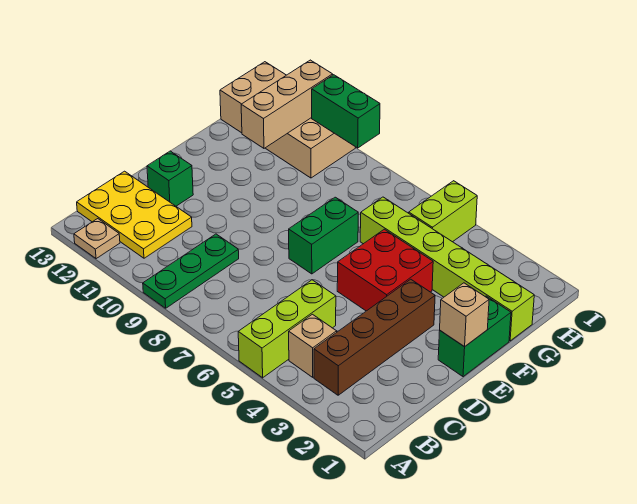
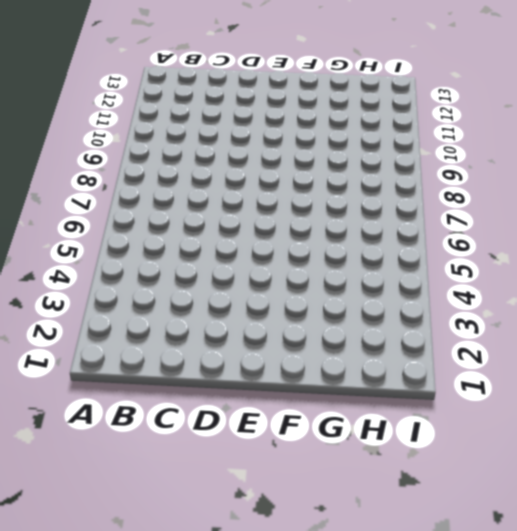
none -> lime 1x3 brick [238,280,336,378]
none -> green 1x3 plate [143,234,239,308]
none -> tan 1x1 plate [74,219,120,259]

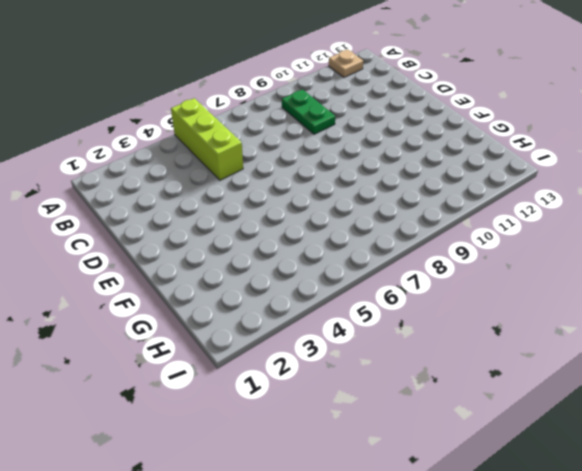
green 1x2 plate [282,89,335,134] -> green 1x3 plate [143,234,239,308]
none -> brown 1x4 brick [314,279,435,395]
none -> tan 1x1 brick [289,314,337,377]
none -> yellow 2x3 plate [77,171,192,258]

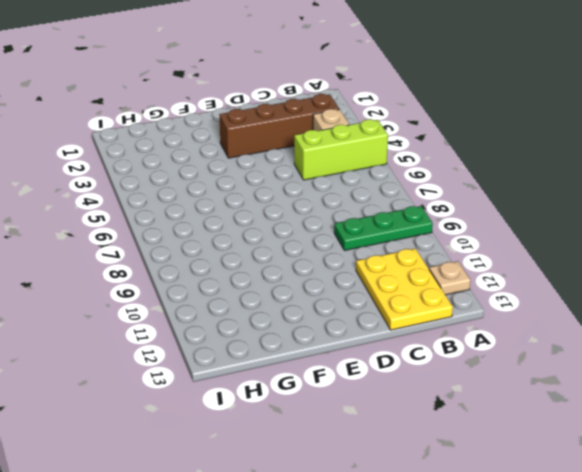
none -> green 1x1 brick [147,151,193,206]
none -> green 1x2 brick [438,296,511,377]
none -> red 2x2 brick [337,229,433,311]

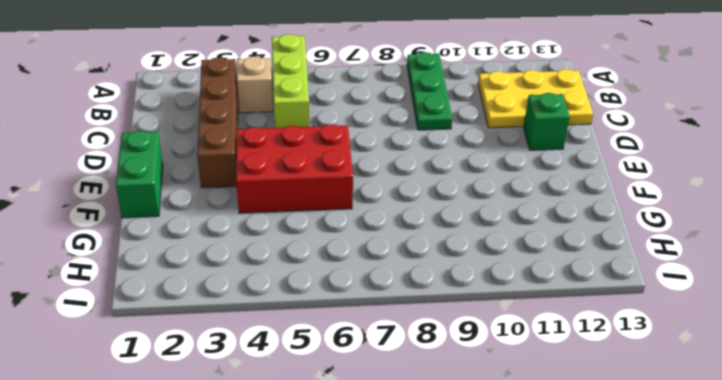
red 2x3 brick [236,124,353,213] -> red 2x2 brick [337,229,433,311]
none -> tan 1x1 plate [74,219,120,259]
none -> green 1x2 brick [289,197,358,274]
none -> lime 1x6 brick [360,197,534,341]

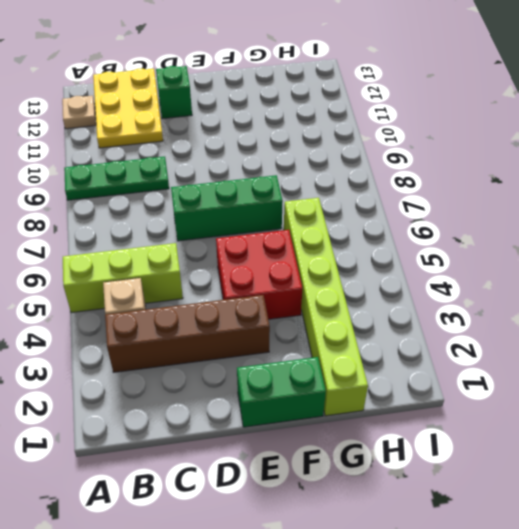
green 1x3 brick [171,175,283,241] -> green 1x2 brick [289,197,358,274]
none -> lime 1x2 brick [409,181,477,242]
none -> tan 2x4 brick [220,62,355,178]
none -> tan 1x1 brick [440,283,489,347]

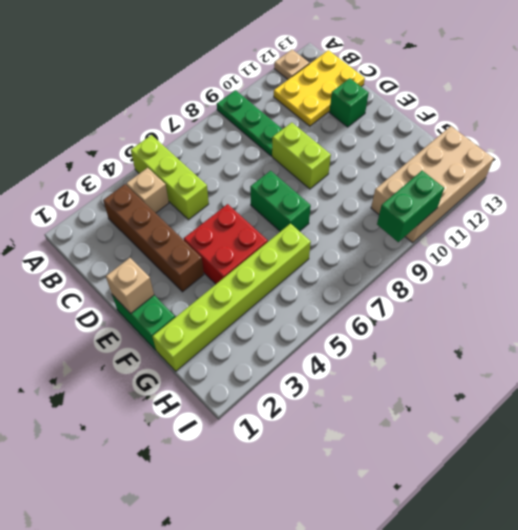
lime 1x2 brick [272,122,331,189] -> lime 1x2 brick moved to [409,181,477,242]
none -> tan 1x3 brick [241,60,333,148]

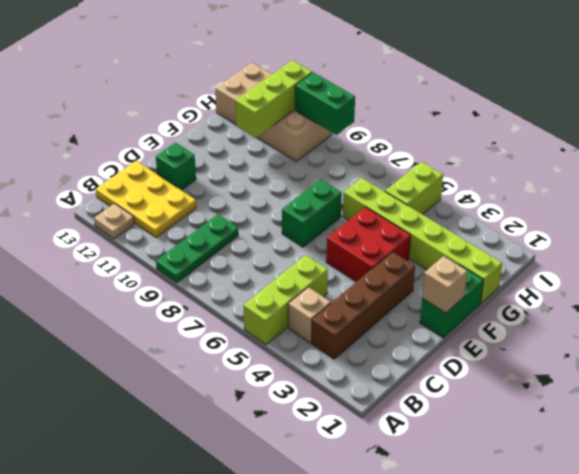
lime 1x3 brick [235,60,312,138] -> tan 1x3 brick [241,60,333,148]

